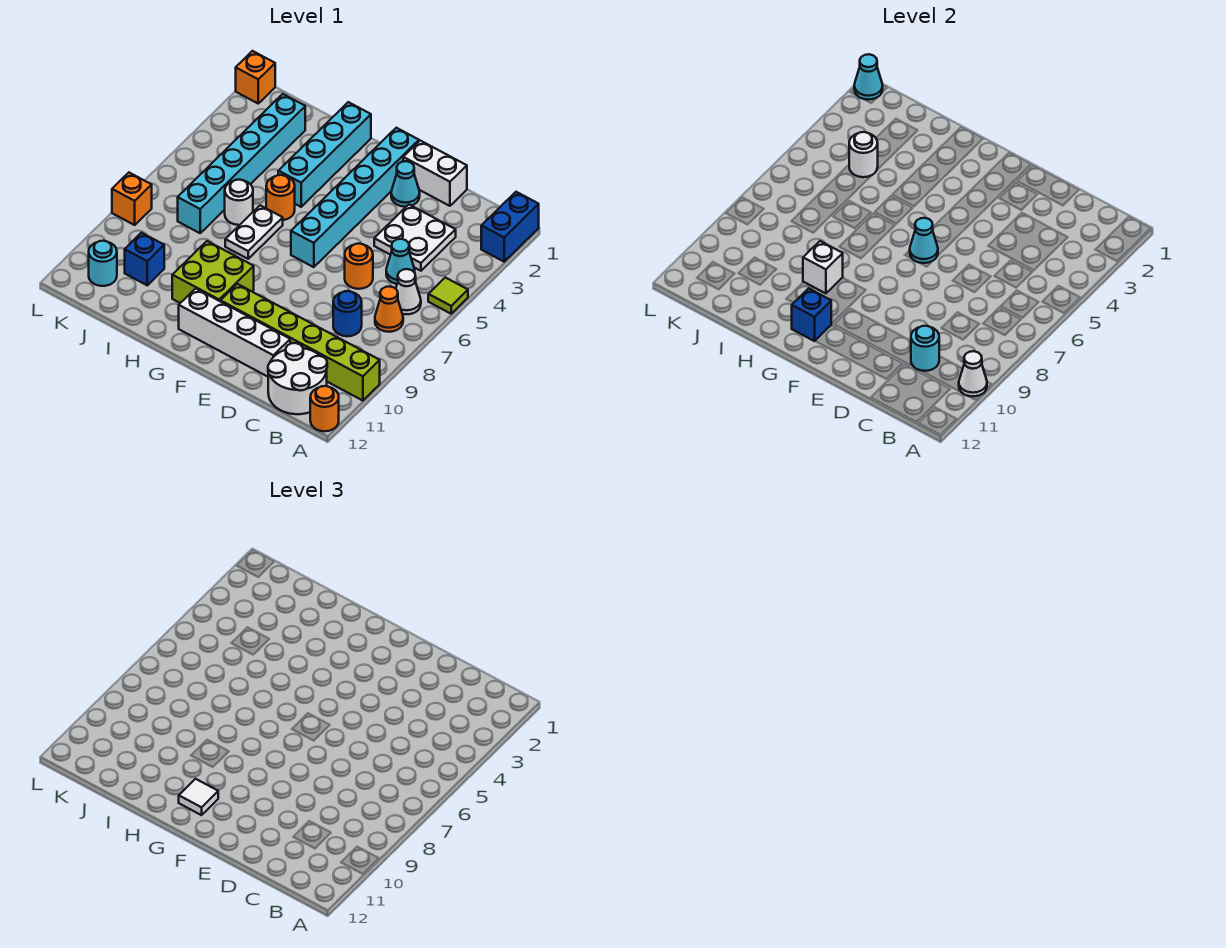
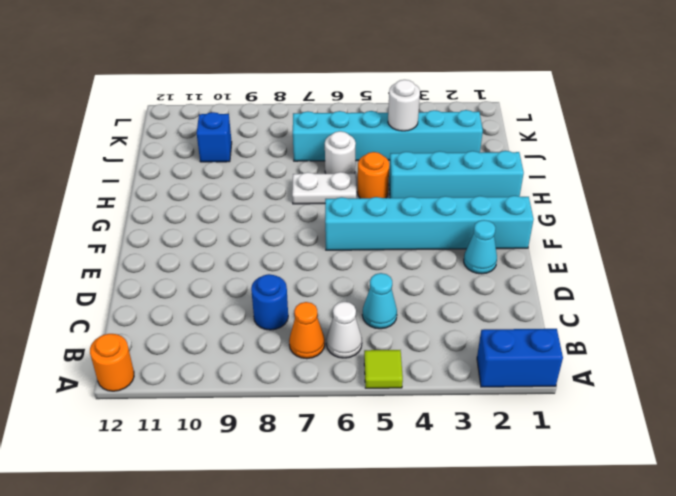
none -> lime 1x6 brick [220,284,380,401]
none -> white 2x2 round brick [268,343,327,414]
none -> white 2x2 plate [374,205,456,271]
none -> white 1x2 brick [403,141,467,206]

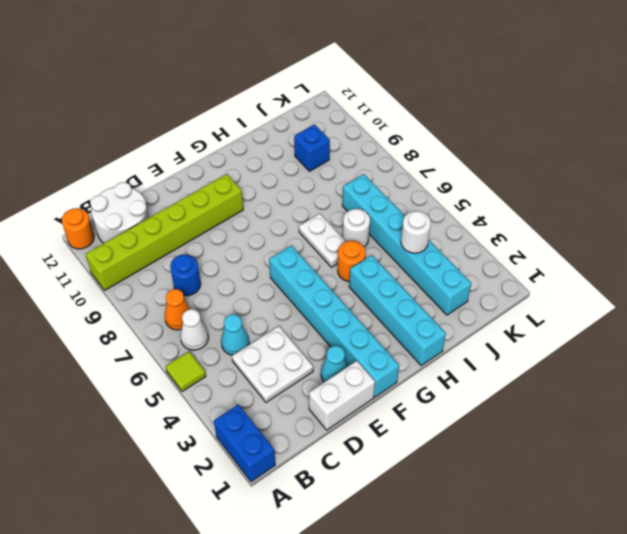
none -> orange 1x1 round brick [345,244,373,289]
none -> white 1x4 brick [179,288,290,377]
none -> lime 2x2 brick [172,241,254,303]
none -> cyan 1x1 round brick [89,241,117,286]

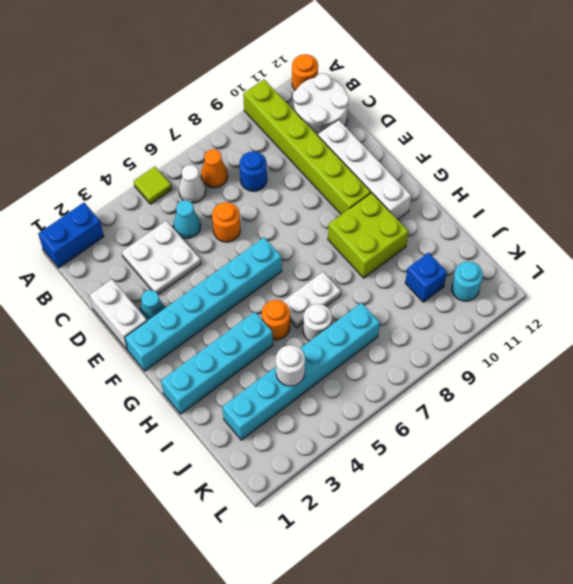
none -> orange 1x1 brick [236,51,275,103]
none -> orange 1x1 brick [112,173,152,225]
none -> white 1x1 cone [959,351,987,396]
none -> cyan 1x1 round brick [911,326,939,371]

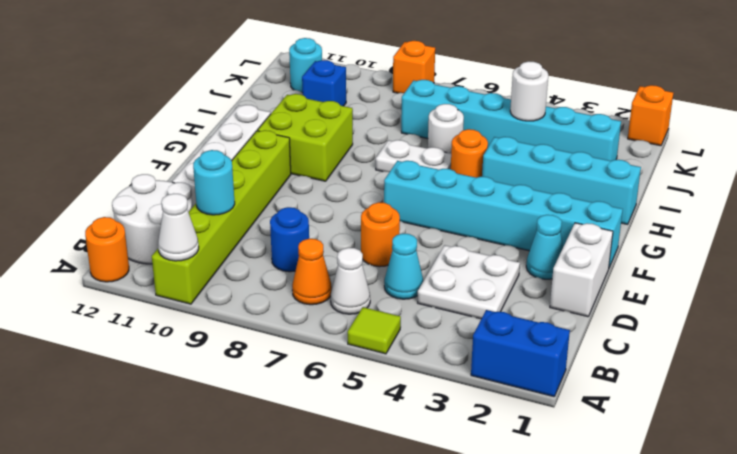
none -> cyan 1x1 cone [910,218,938,263]
none -> blue 1x1 brick [792,288,831,341]
none -> white 1x1 brick [803,241,843,293]
none -> cyan 1x1 cone [854,54,883,100]

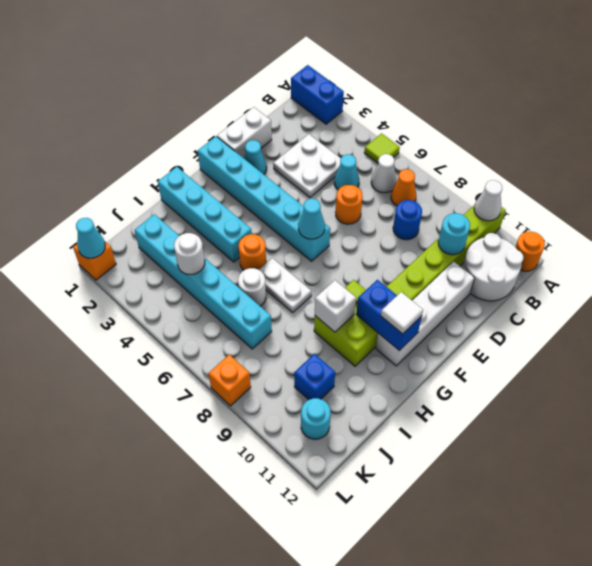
blue 1x2 brick [356,280,422,350] -> blue 1x1 brick [792,288,831,341]

